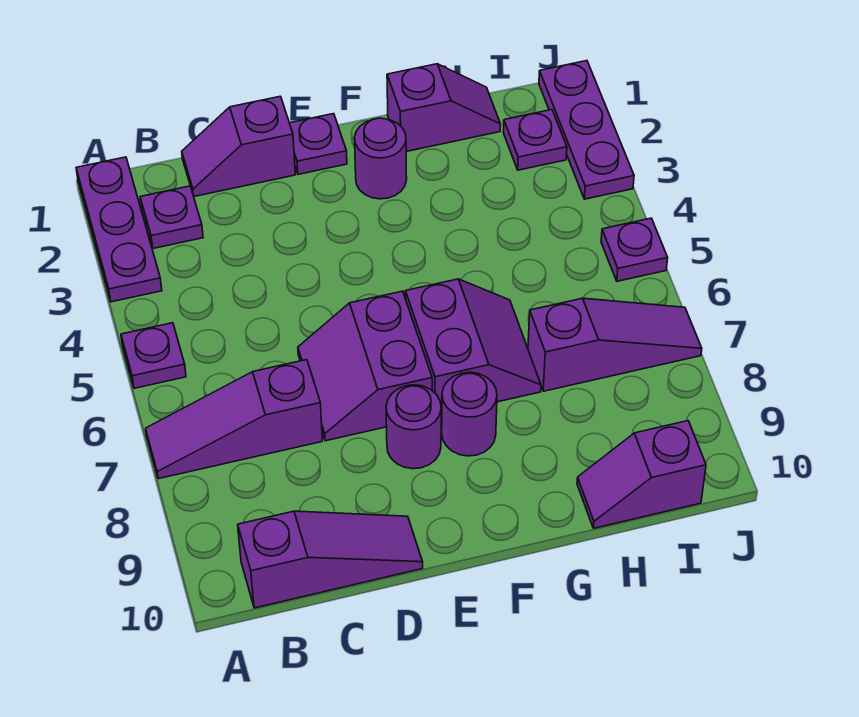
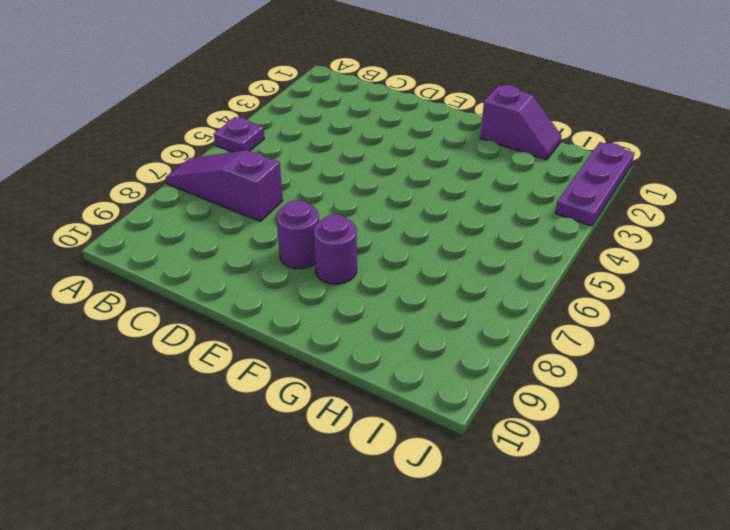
none -> purple 1x3 plate [76,157,162,302]
none -> purple 1x1 plate [140,186,203,248]
none -> purple 1x3 slope [238,511,423,608]

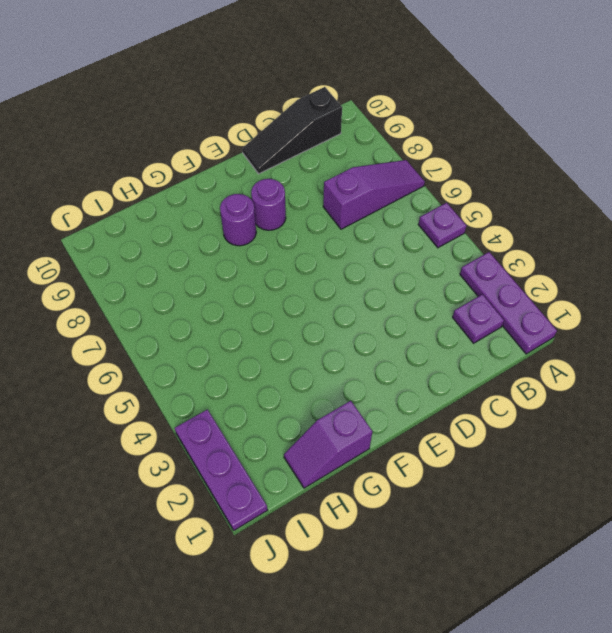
black 1x3 slope [242,87,342,174] -> purple 1x3 slope [238,511,423,608]
none -> purple 1x2 slope [182,96,295,197]
none -> purple 2x2 slope [298,291,432,441]
none -> purple 1x1 plate [290,114,347,174]

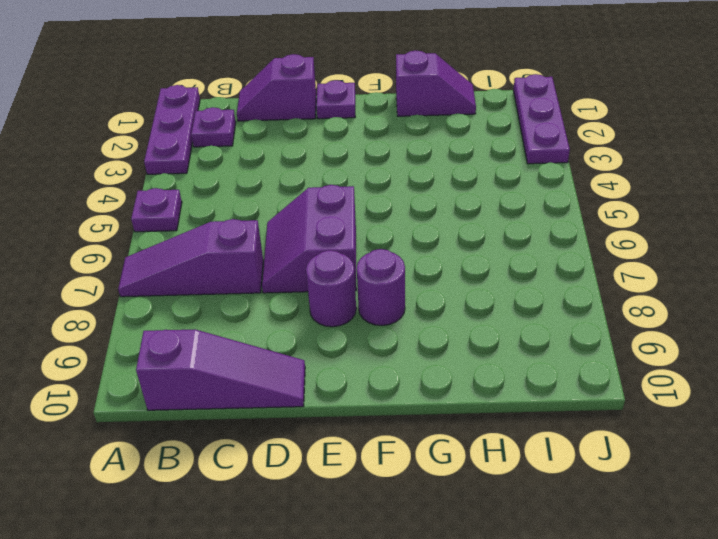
none -> purple 1x1 round brick [355,118,407,199]
none -> purple 2x2 slope [405,279,541,415]
none -> purple 1x3 slope [528,298,702,391]

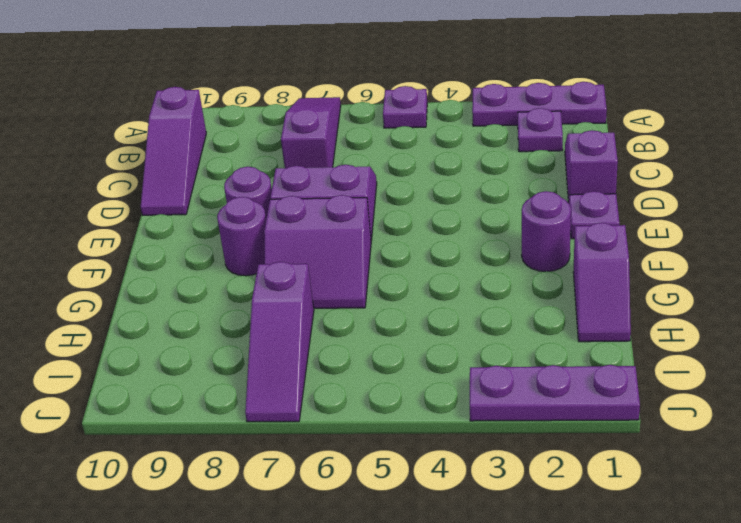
none -> purple 1x2 slope [577,421,706,528]
none -> purple 1x1 plate [503,110,567,170]
none -> purple 1x1 plate [601,218,668,281]

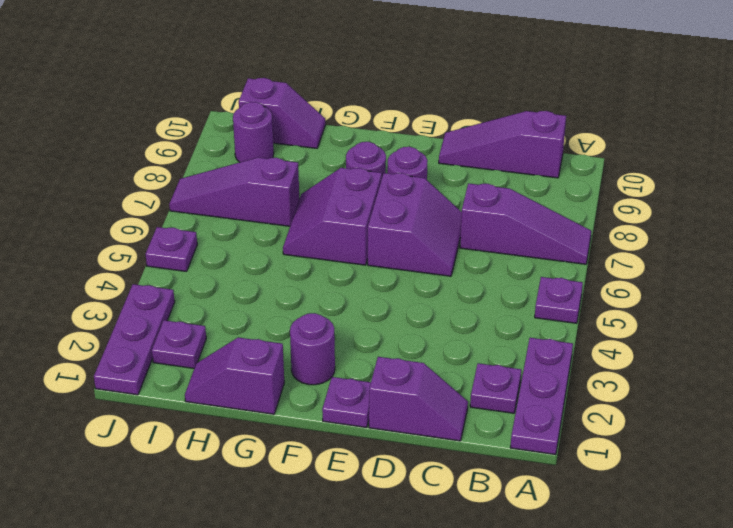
purple 1x1 round brick [233,102,274,162] -> none

